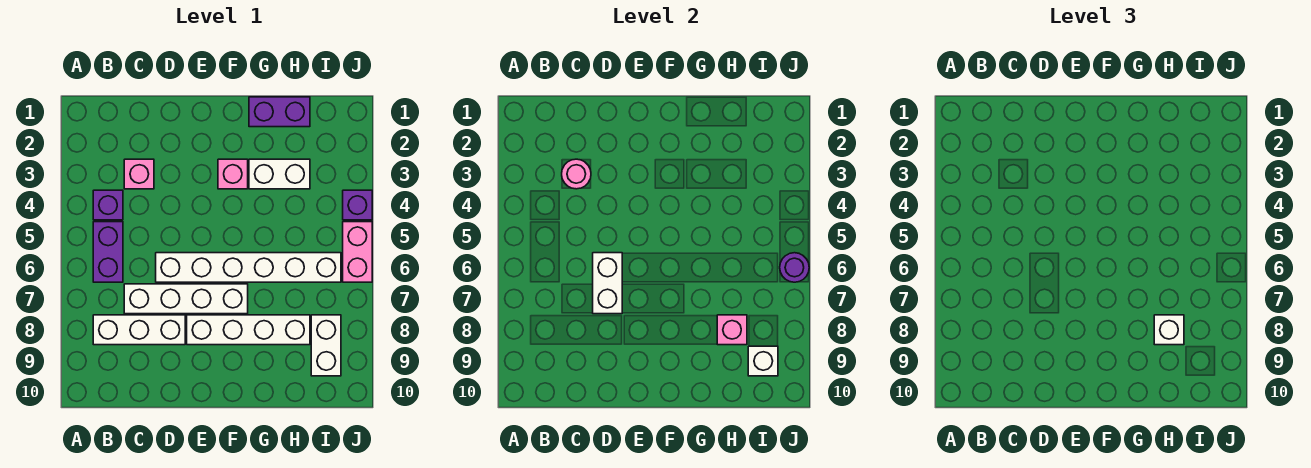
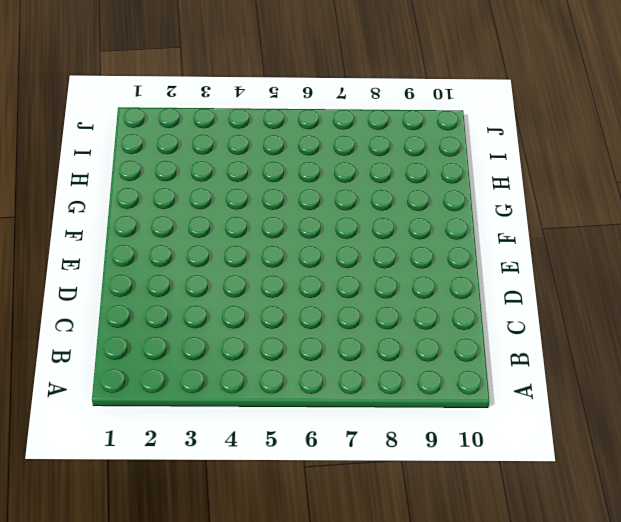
none -> purple 1x1 brick [93,190,123,220]
none -> purple 1x2 brick [93,222,123,282]
none -> white 1x3 brick [93,315,185,345]

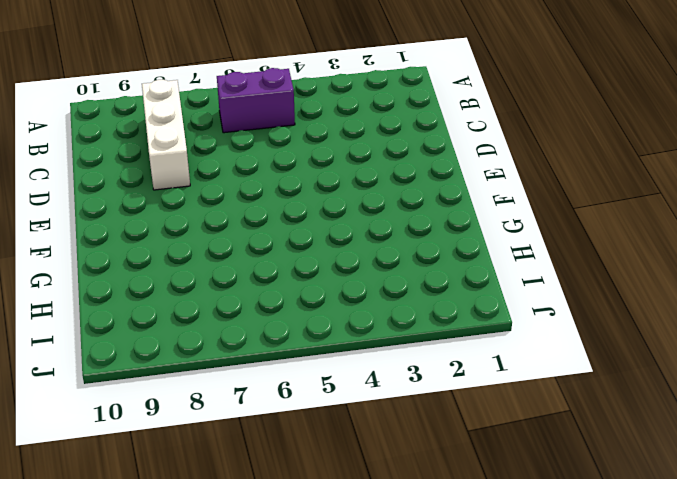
none -> purple 1x1 brick [93,190,123,220]
none -> pink 1x1 brick [124,159,154,189]
none -> white 1x4 brick [124,284,248,314]

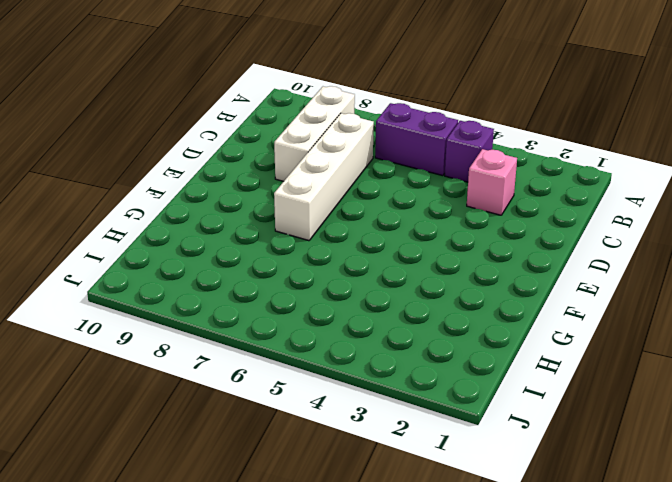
none -> white 1x6 brick [156,253,341,282]
none -> white 1x4 brick [187,315,310,345]
none -> pink 1x1 brick [218,159,248,189]

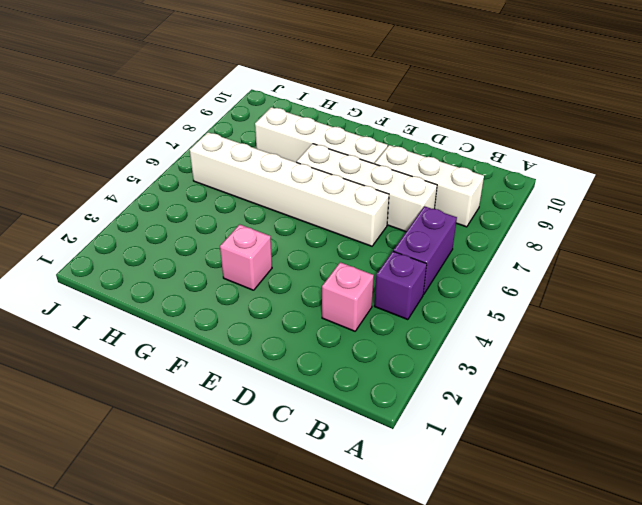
none -> purple 1x2 brick [249,97,310,127]
none -> white 1x2 brick [249,159,310,189]
none -> white 1x2 brick [311,315,341,376]

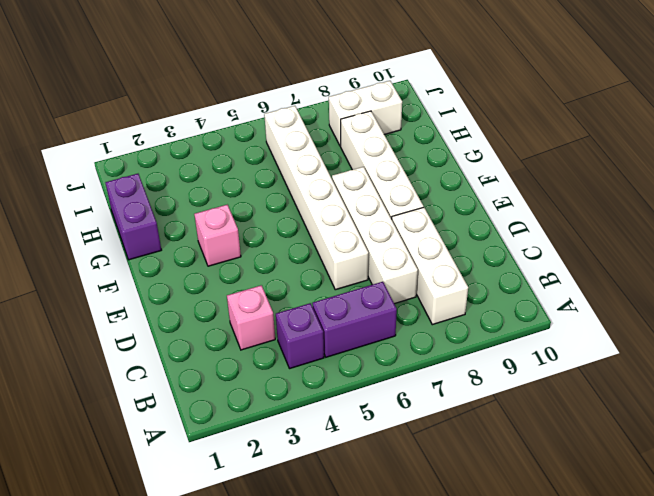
none -> white 1x2 brick [249,159,310,189]
none -> purple 1x1 brick [343,190,372,220]
none -> pink 1x2 brick [343,222,372,282]

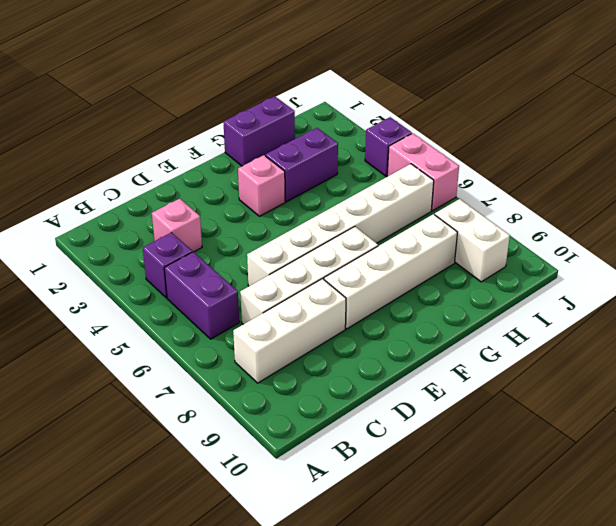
purple 1x2 brick [265,128,338,202] -> white 1x2 brick [249,159,310,189]
none -> pink 1x1 round brick [562,159,591,189]
none -> white 1x2 brick [593,253,622,314]
none -> pink 1x1 brick [717,315,747,345]

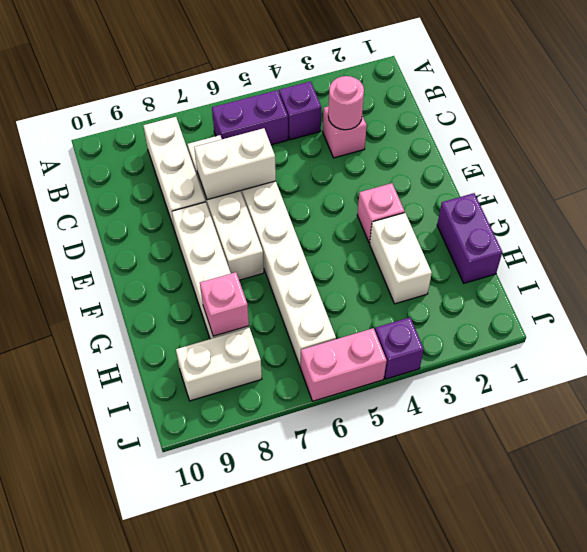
none -> white 1x1 brick [748,346,778,376]
none -> purple 1x1 round brick [780,253,809,282]
none -> white 1x1 brick [1154,315,1184,345]

